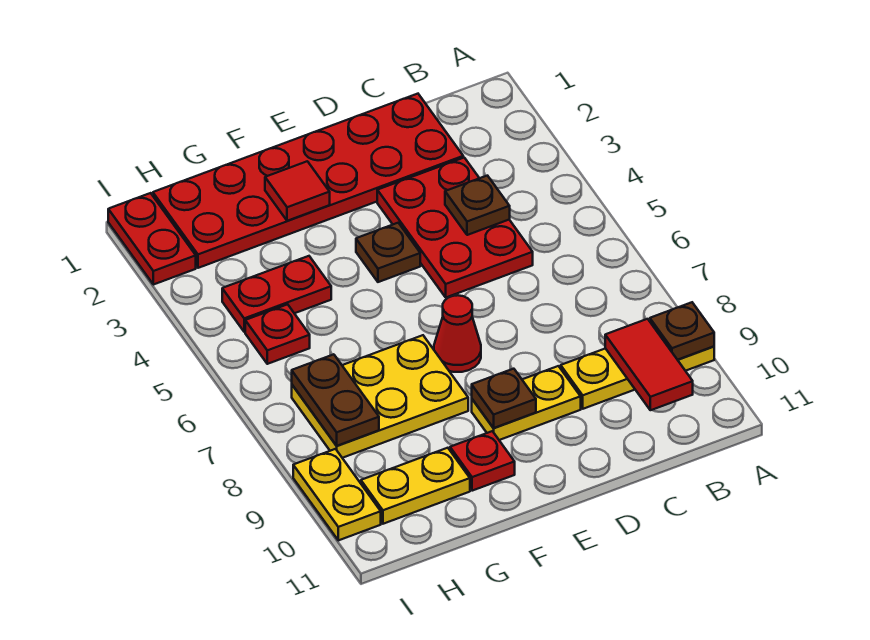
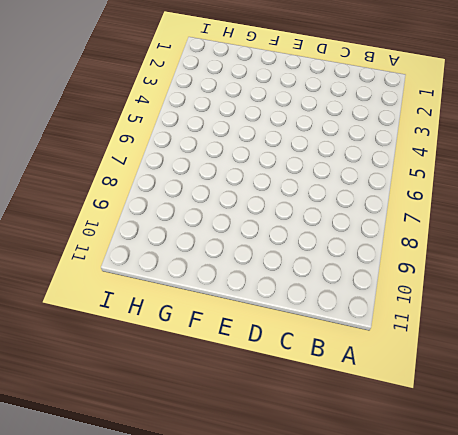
none -> yellow 1x3 plate [561,346,714,409]
none -> red 2x6 plate [153,94,463,268]
none -> red 2x3 plate [377,158,533,297]

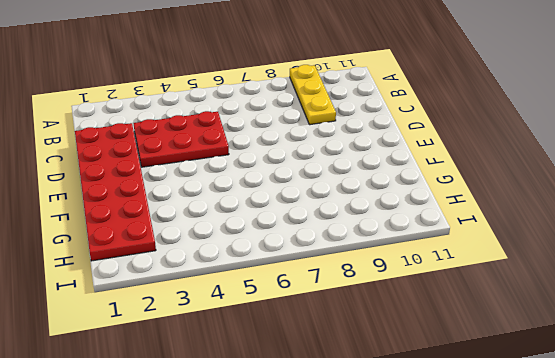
none -> yellow 1x2 plate [472,366,581,440]
none -> brown 1x1 plate [356,223,420,282]
none -> red 1x1 cone [434,295,481,372]

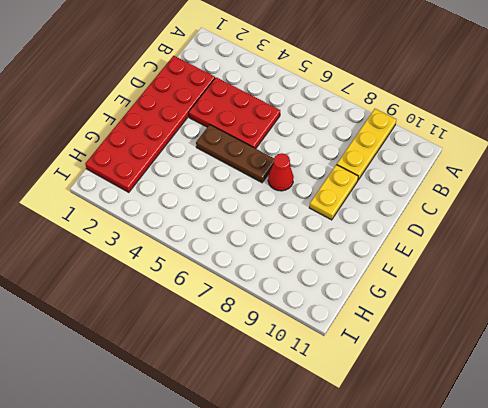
brown 1x3 plate [196,125,274,182] -> brown 1x1 plate [356,223,420,282]
none -> yellow 2x3 plate [292,335,468,458]
none -> red 1x1 plate [450,431,515,491]
none -> red 1x2 plate [222,256,331,332]

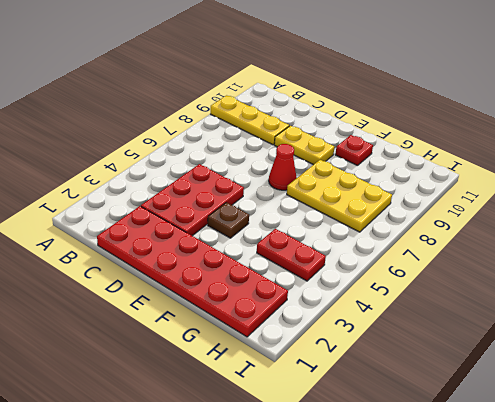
none -> yellow 1x2 plate [361,448,470,524]
none -> red 1x1 plate [245,304,310,364]
none -> red 1x2 plate [108,193,196,285]

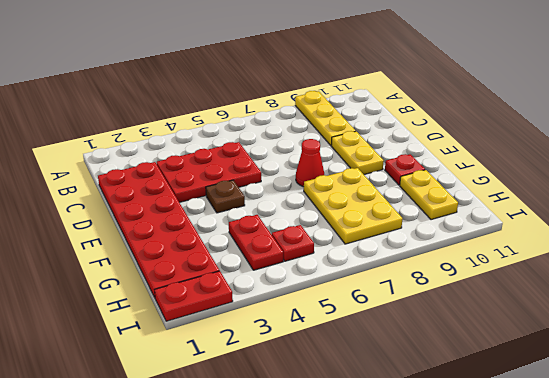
none -> yellow 1x2 plate [293,449,381,540]
none -> brown 1x1 plate [650,302,714,360]
none -> red 1x2 tile [605,319,693,410]

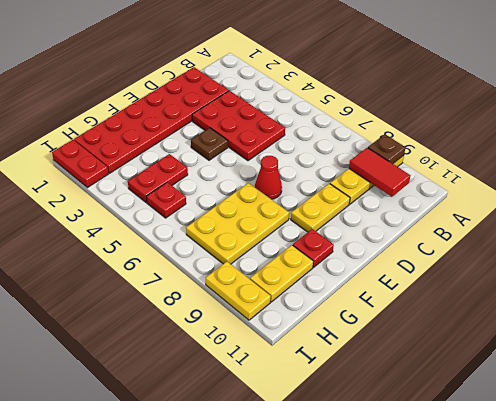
none -> brown 1x1 plate [445,176,510,235]
none -> brown 1x1 plate [472,369,536,428]
none -> red 1x1 tile [265,161,330,221]

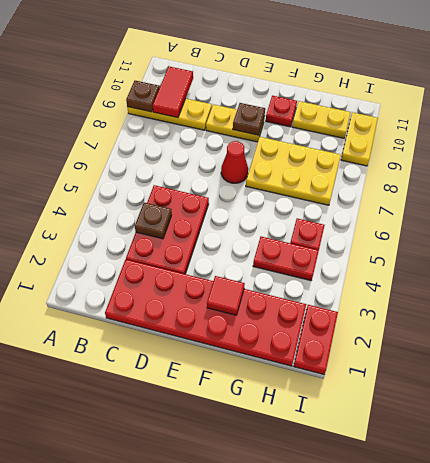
none -> brown 1x1 plate [356,223,420,282]
none -> brown 1x2 plate [292,354,379,446]

